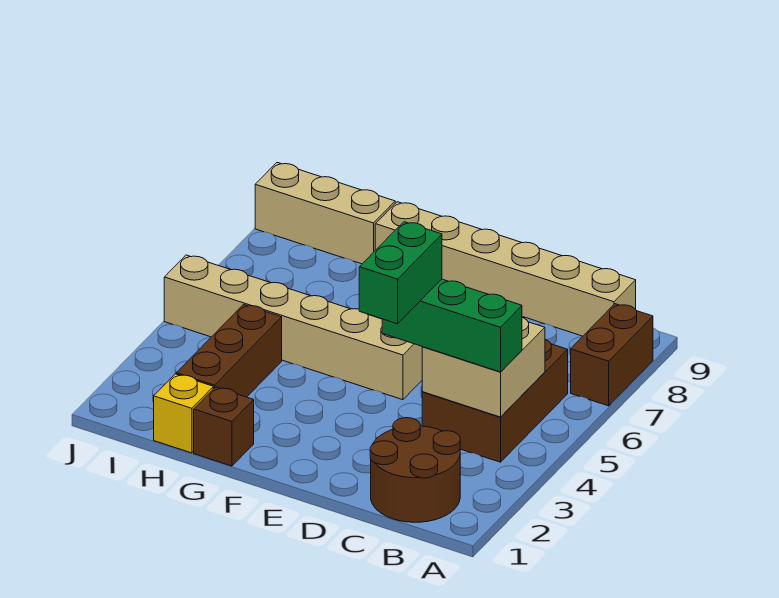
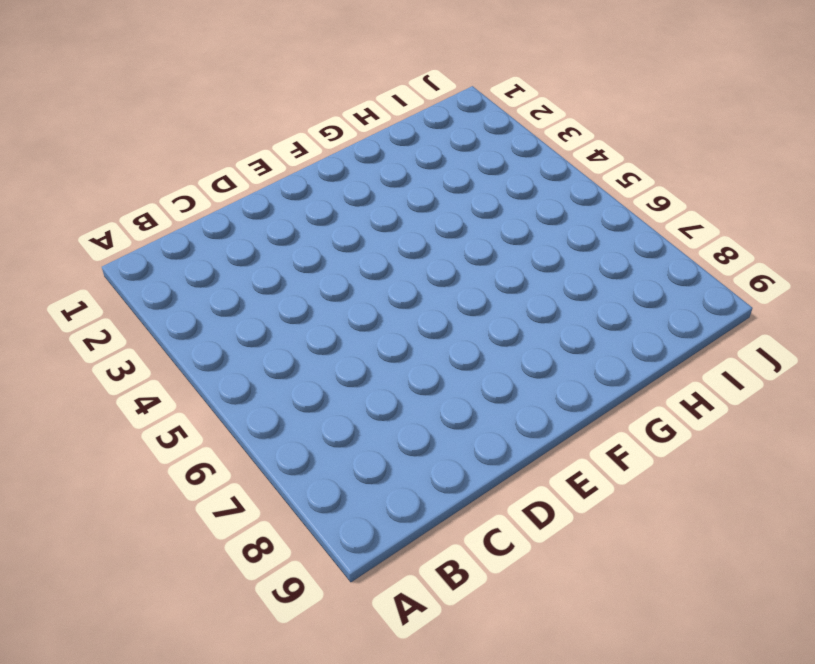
none -> brown 1x2 brick [571,304,653,406]
none -> brown 2x2 round brick [370,418,460,522]
none -> brown 2x3 brick [422,340,568,462]

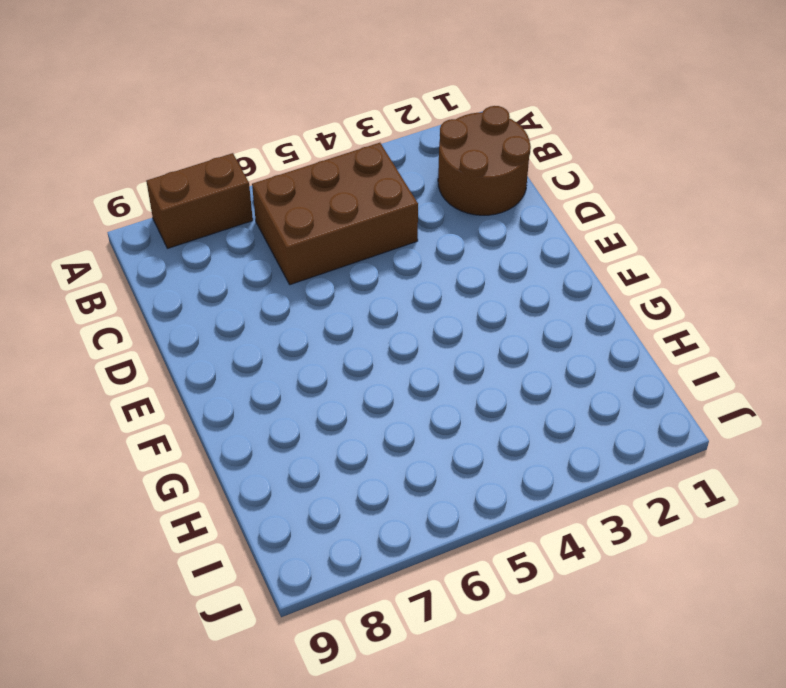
none -> tan 1x6 brick [375,202,636,336]
none -> tan 1x6 brick [164,255,422,400]
none -> brown 1x1 brick [194,387,254,466]

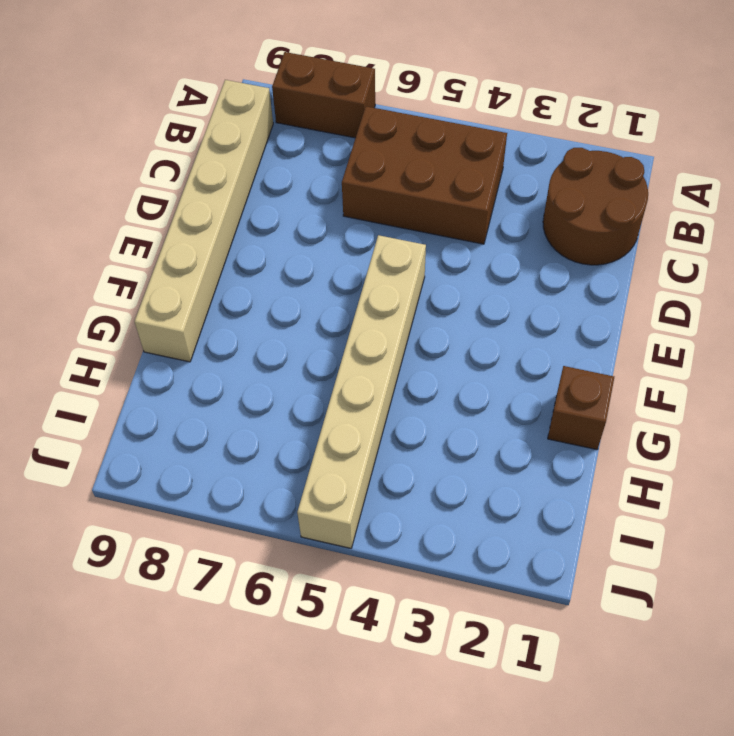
none -> yellow 1x1 brick [154,374,213,453]
none -> brown 1x3 brick [176,304,282,397]
none -> tan 1x3 brick [255,163,395,264]

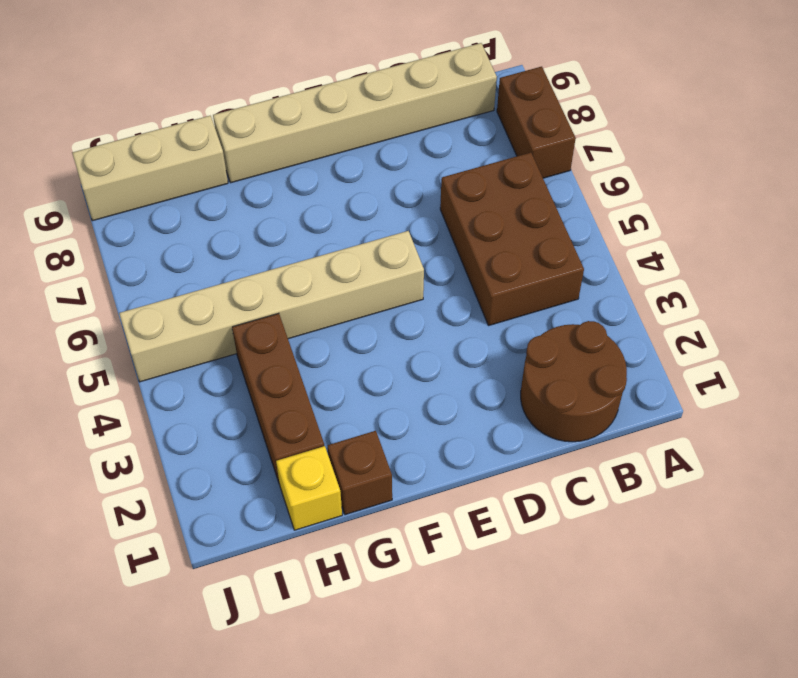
none -> tan 2x2 brick [422,318,545,417]
none -> green 1x3 brick [382,279,522,372]
none -> green 1x2 brick [359,222,442,324]

